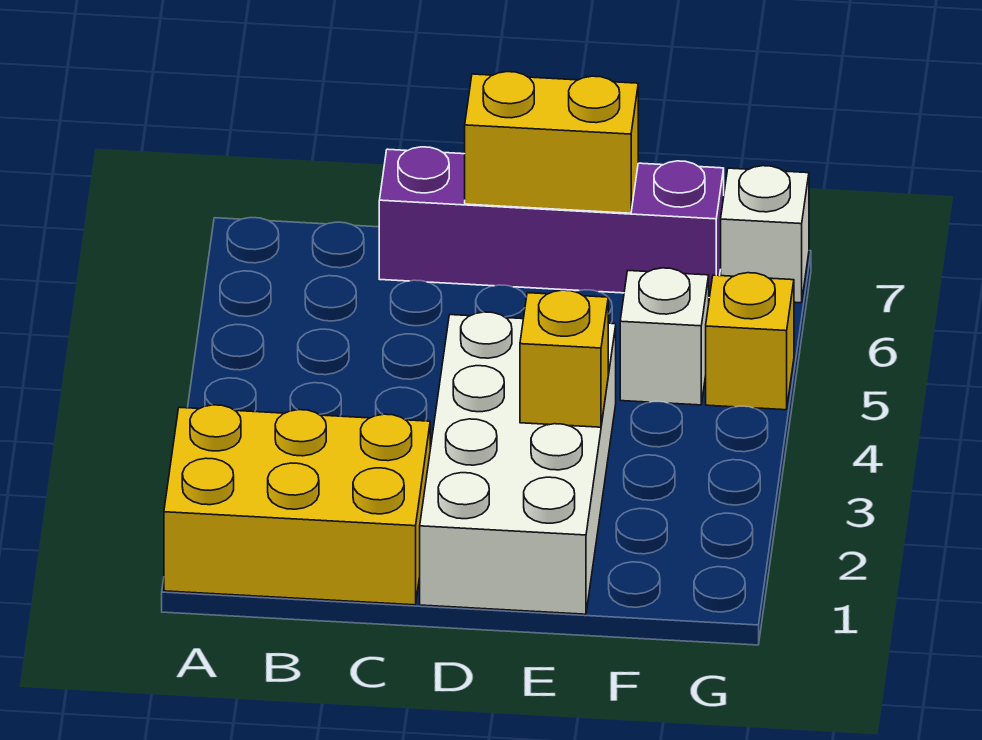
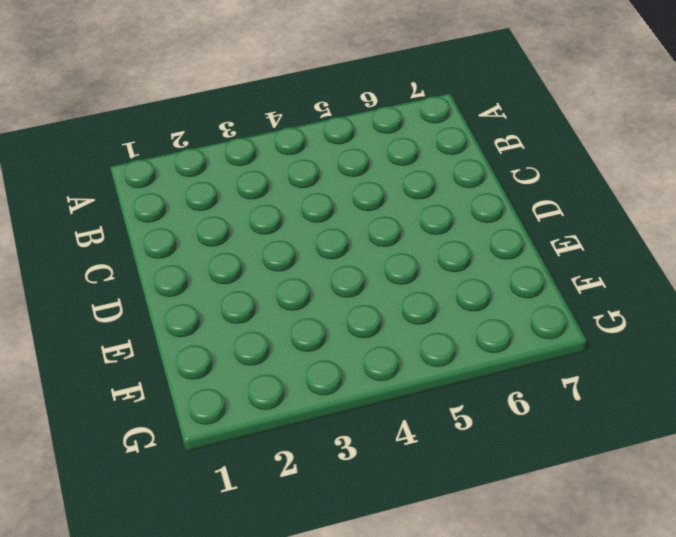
none -> yellow 2x3 brick [164,405,430,605]
none -> purple 1x4 brick [379,147,724,298]

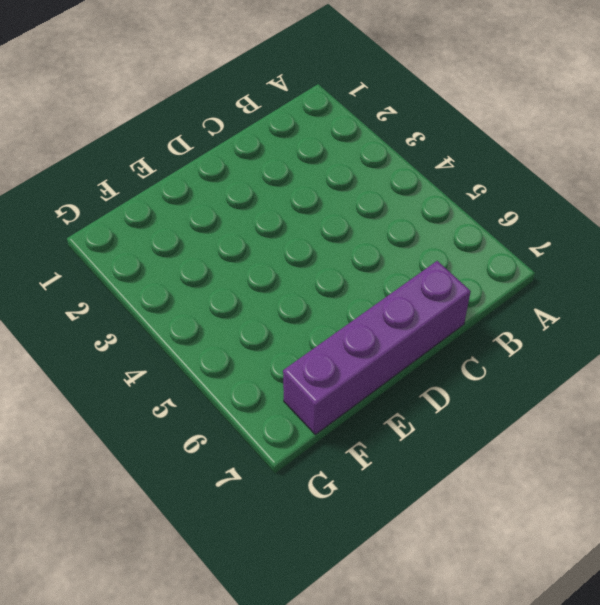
none -> yellow 2x3 brick [164,405,430,605]
none -> white 2x4 brick [420,312,616,614]

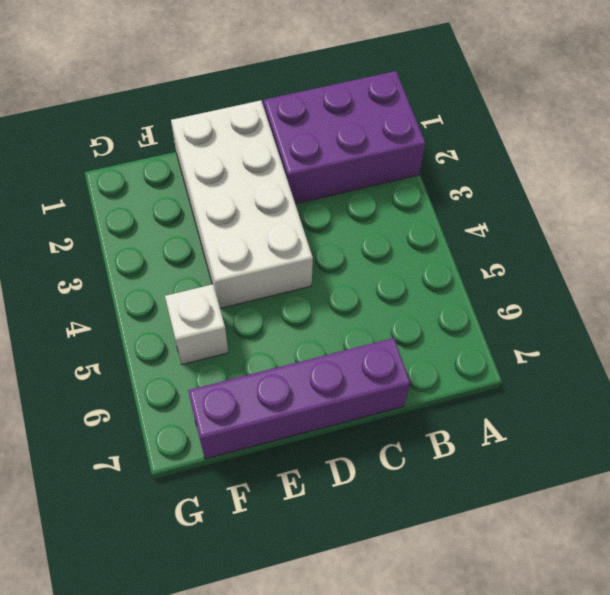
purple 2x3 brick [264,71,426,204] -> yellow 2x3 brick [164,405,430,605]
none -> yellow 1x1 brick [706,273,794,410]
none -> white 1x1 brick [721,166,809,303]

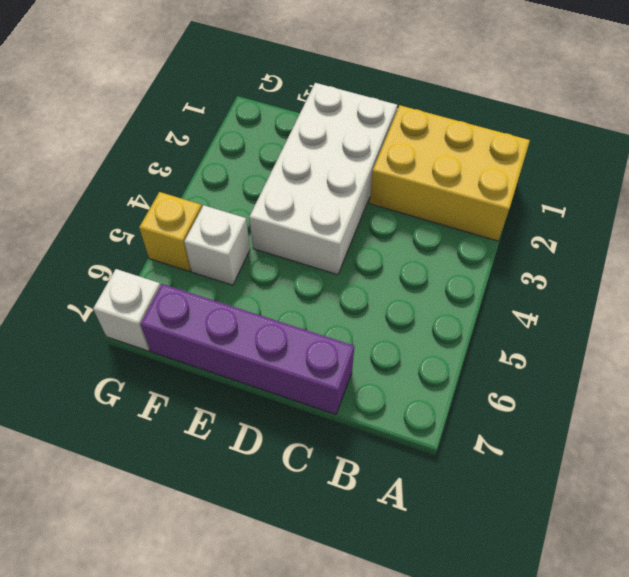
none -> yellow 1x2 brick [465,72,638,213]
none -> yellow 1x1 brick [520,290,608,427]

